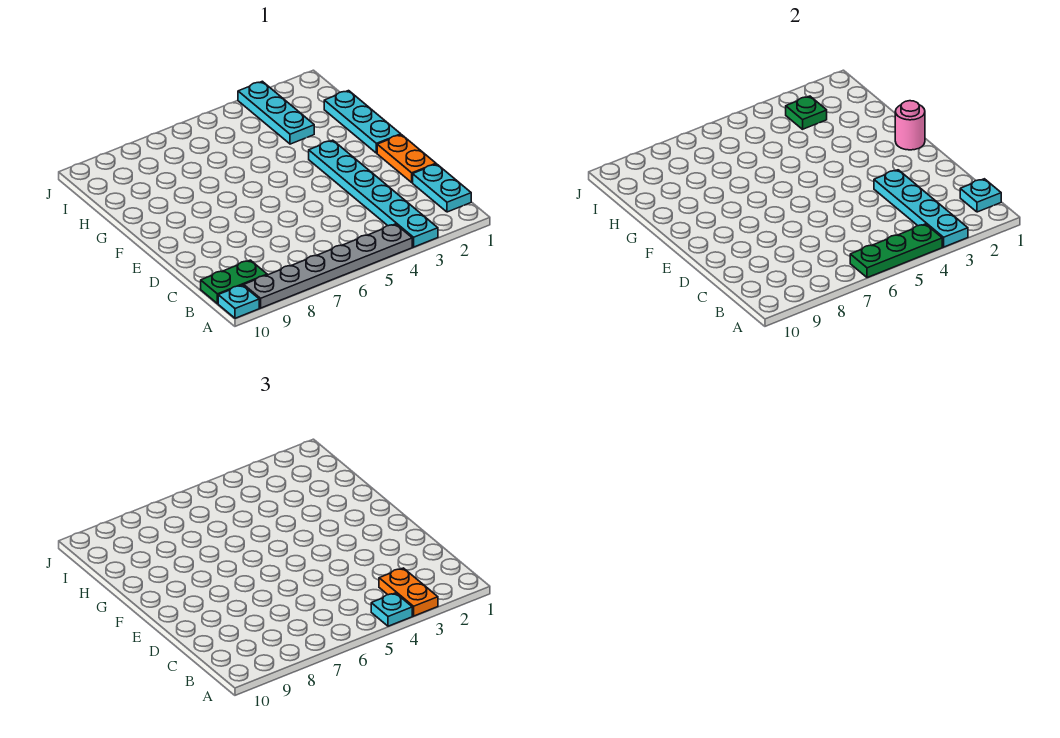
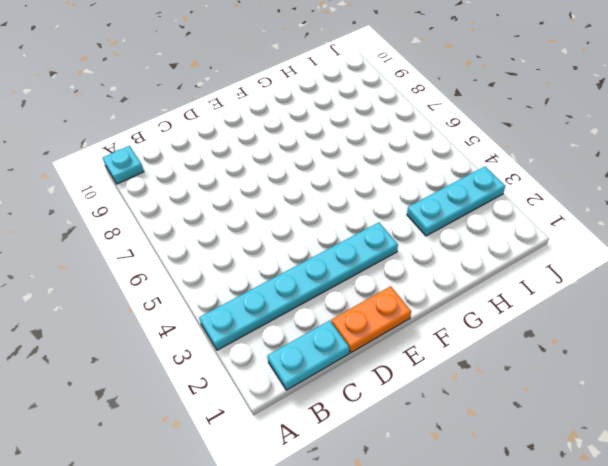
none -> grey 1x6 plate [244,224,412,308]
none -> green 1x2 plate [201,260,267,304]
none -> cyan 1x3 plate [324,91,401,153]

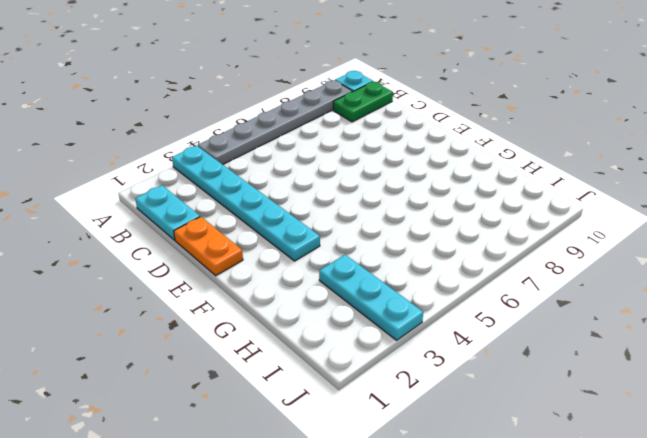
none -> cyan 1x3 plate [324,91,401,153]
none -> cyan 1x4 plate [874,170,968,247]
none -> green 1x3 plate [850,224,942,278]

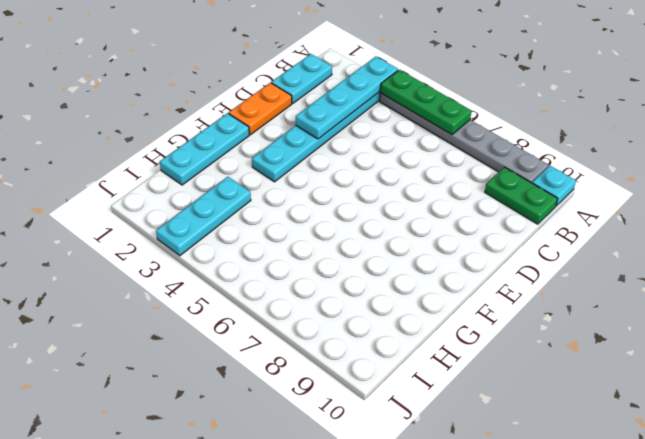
none -> cyan 1x1 plate [960,179,1001,212]
none -> pink 1x1 round brick [895,101,925,150]
none -> green 1x1 plate [786,96,827,129]

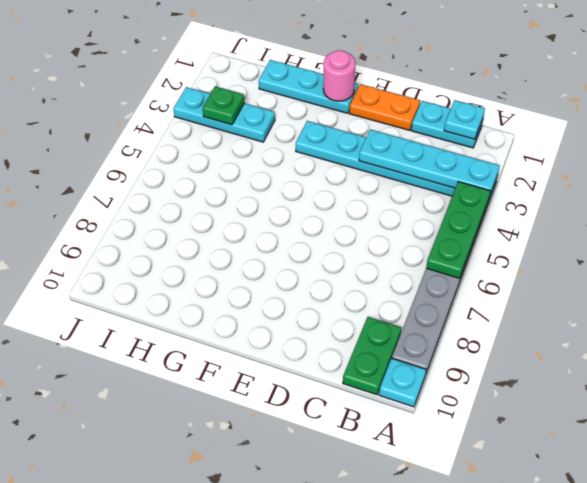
none -> orange 1x2 plate [379,568,438,616]
none -> cyan 1x1 plate [371,593,412,626]

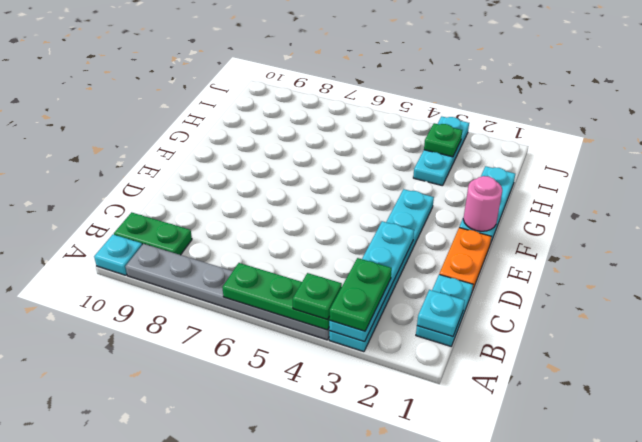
green 1x2 plate [329,258,392,331] -> orange 1x2 plate [379,568,438,616]
green 1x1 plate [293,273,342,320] -> cyan 1x1 plate [371,593,412,626]

